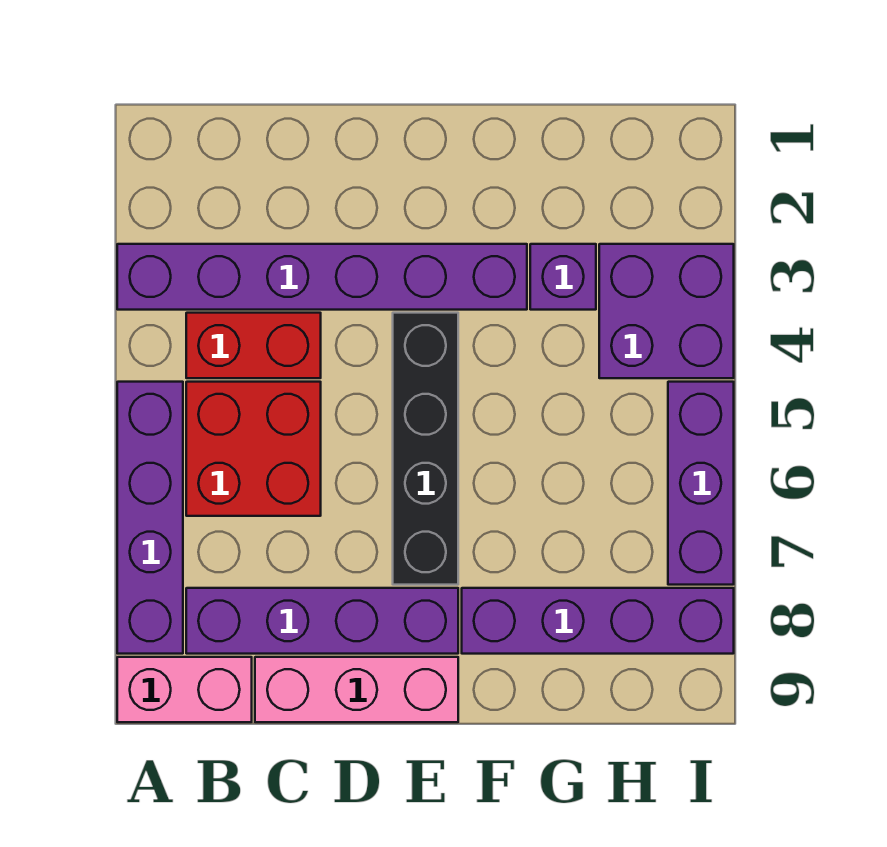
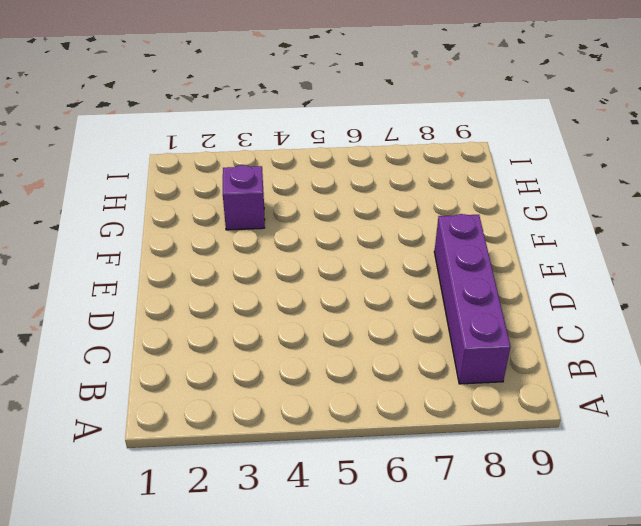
none -> purple 1x6 brick [117,244,527,310]
none -> purple 1x4 brick [117,382,183,654]
none -> pink 1x2 brick [117,657,252,722]

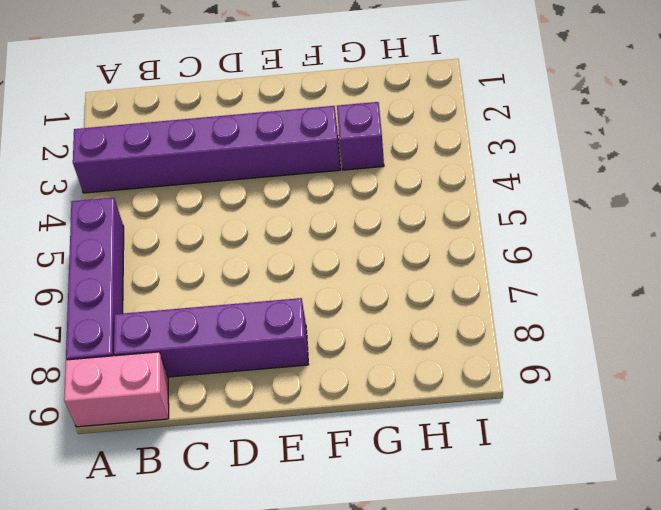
none -> red 1x2 brick [186,313,321,378]
none -> red 2x2 brick [186,382,321,516]
none -> pink 1x3 brick [255,657,458,722]

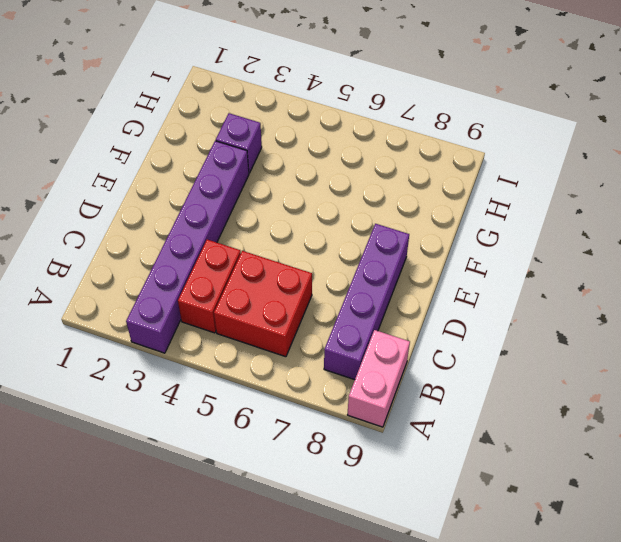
none -> purple 1x4 brick [117,382,183,654]
none -> pink 1x3 brick [255,657,458,722]
none -> black 1x4 brick [393,313,458,585]

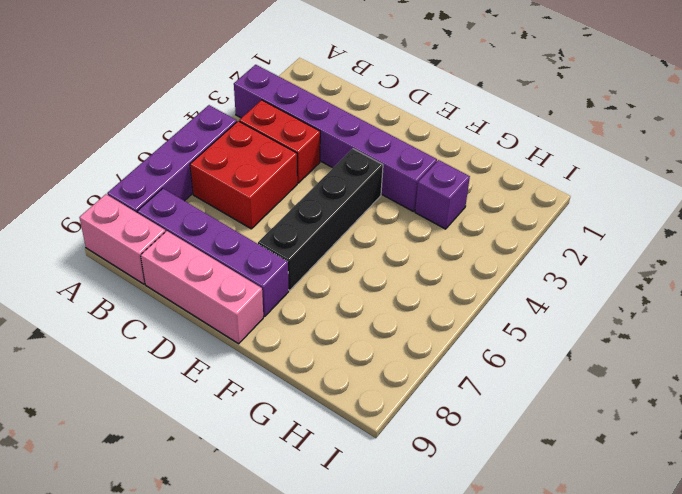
none -> purple 1x4 brick [462,588,734,654]
none -> purple 2x2 brick [599,244,734,378]
none -> purple 1x3 brick [668,382,734,585]

